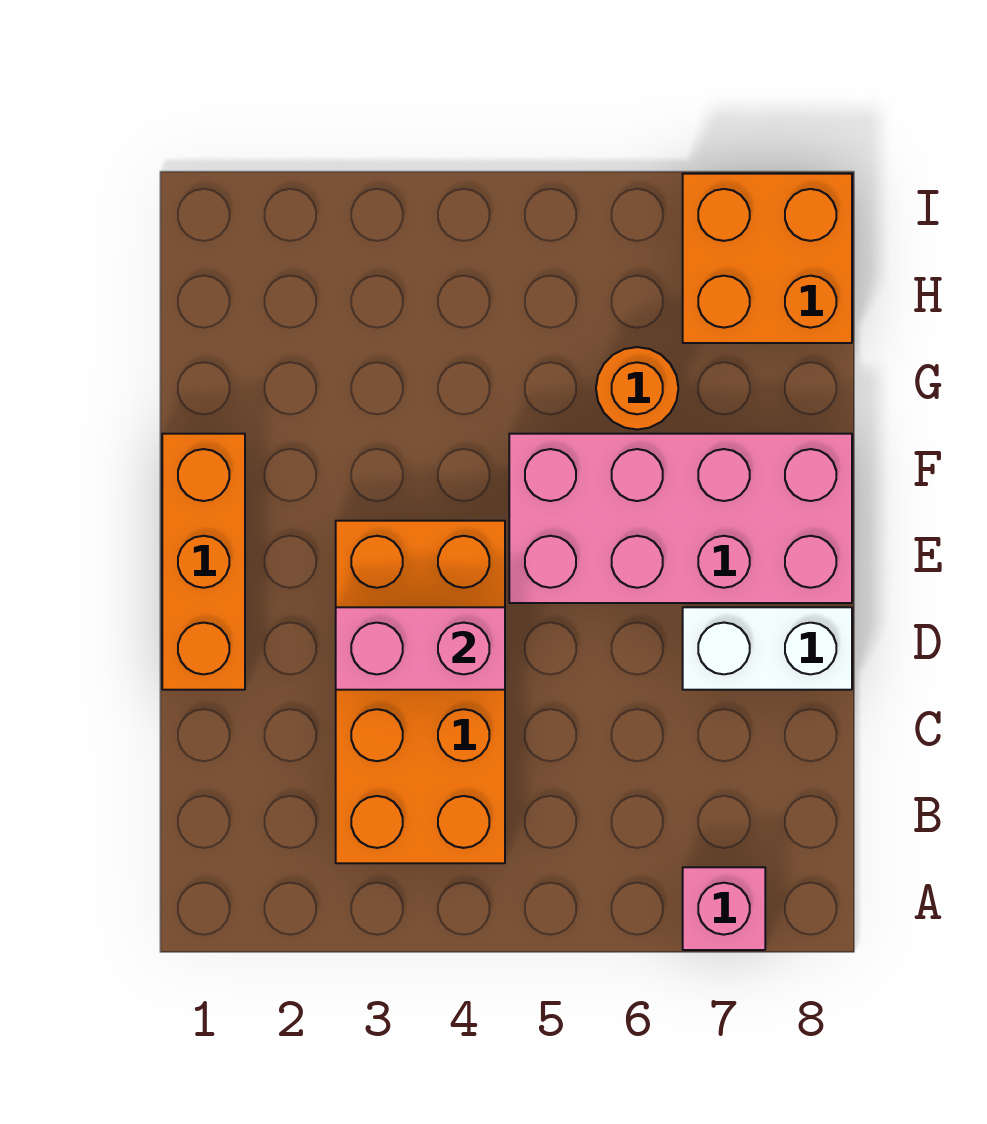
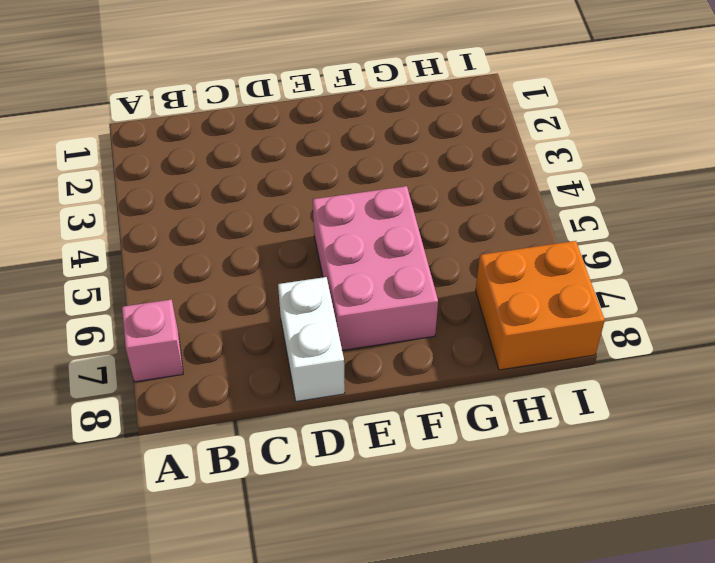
pink 2x3 brick [313,186,438,350] -> pink 2x4 brick [509,434,852,603]
none -> orange 2x4 brick [336,521,505,863]
none -> orange 1x3 brick [162,434,245,690]

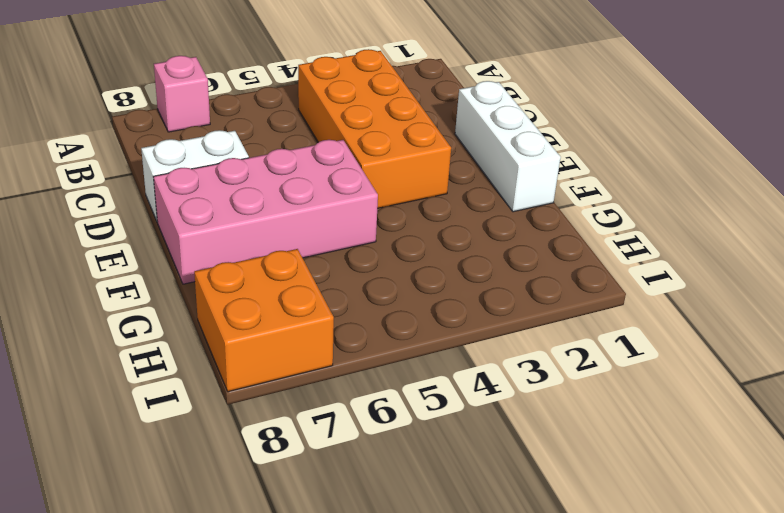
white 1x3 brick [455,81,561,212] -> orange 1x3 brick [162,434,245,690]
none -> orange 1x1 round brick [596,347,678,430]
none -> pink 1x2 brick [336,607,505,690]

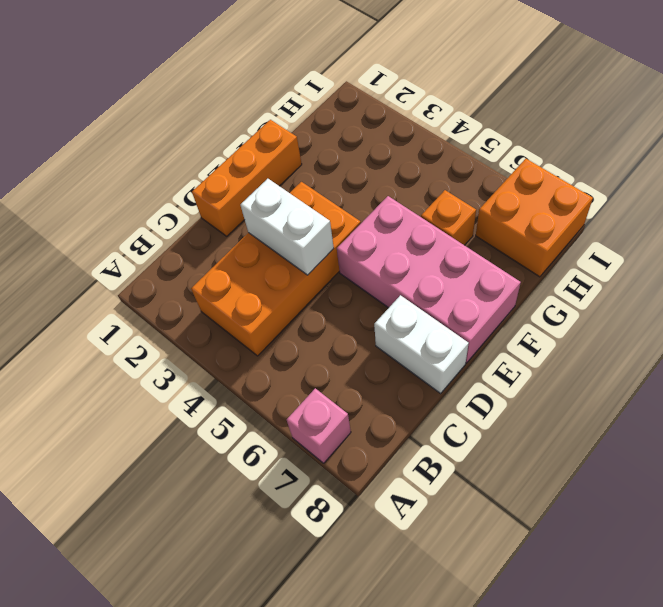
white 1x2 brick [240,179,334,275] -> pink 1x2 brick [336,607,505,690]
orange 1x1 brick [421,190,476,245] -> orange 1x1 round brick [596,347,678,430]

